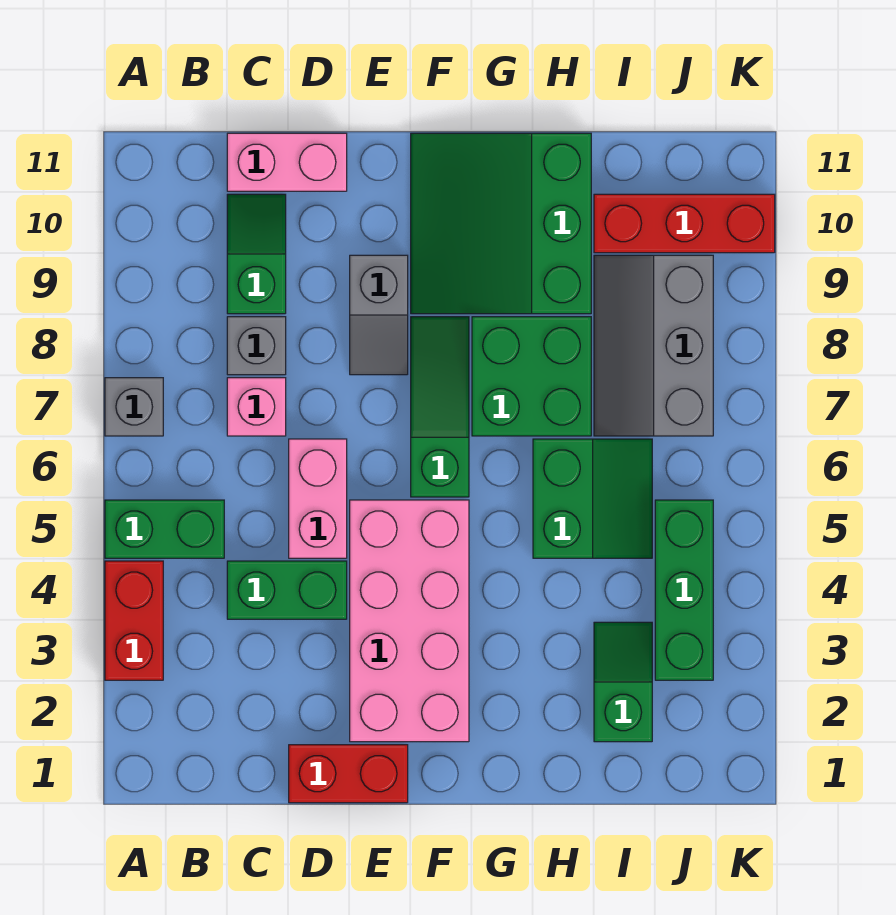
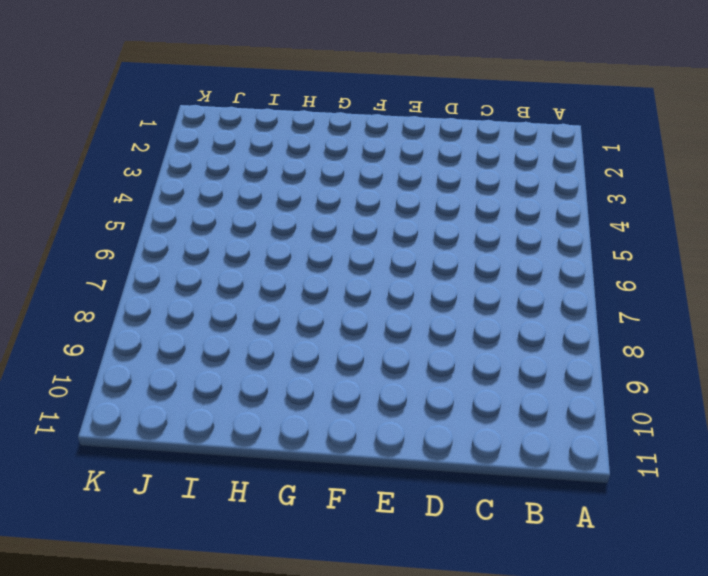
none -> red 1x2 brick [105,561,163,680]
none -> green 1x2 brick [105,500,224,558]
none -> grey 1x1 brick [105,378,163,436]

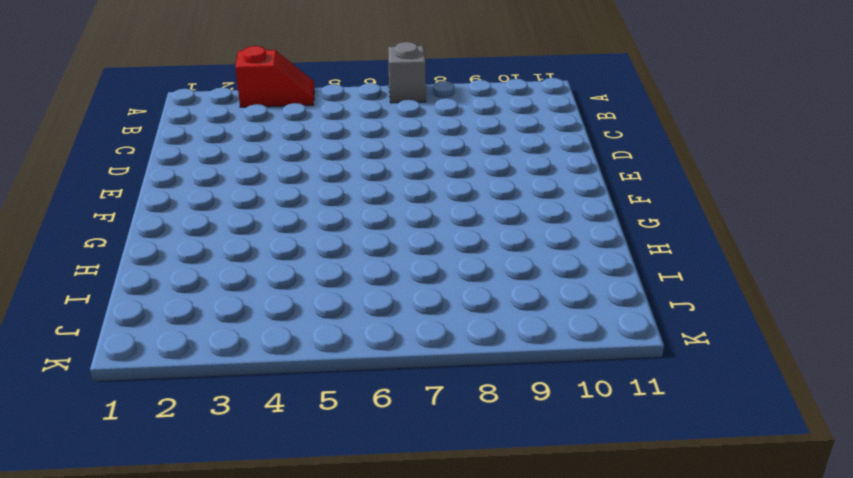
red 1x2 slope [235,46,314,107] -> red 1x2 brick [105,561,163,680]
none -> green 1x2 brick [105,500,224,558]
none -> green 1x2 brick [227,561,347,619]
none -> pink 1x1 brick [227,378,286,436]

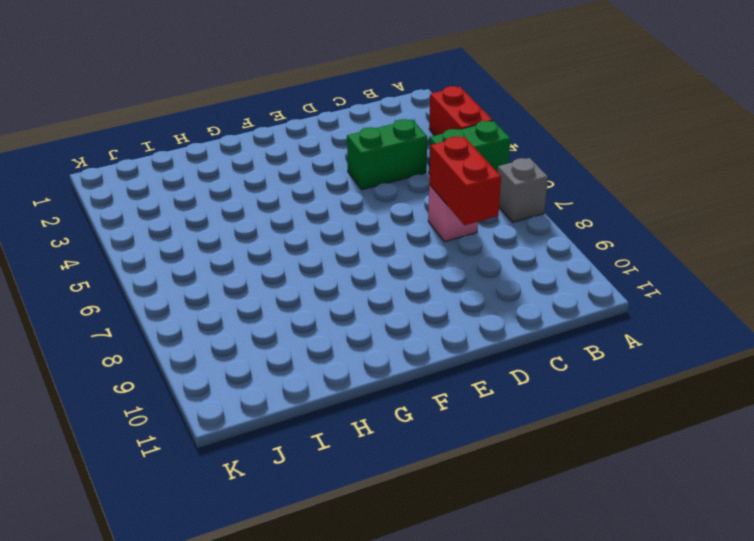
red 1x2 brick [429,137,501,225] -> red 1x2 brick turned to [289,745,408,803]
none -> grey 1x1 brick [227,317,286,375]
none -> green 1x2 slope [227,194,286,314]
none -> pink 1x2 brick [227,133,347,191]

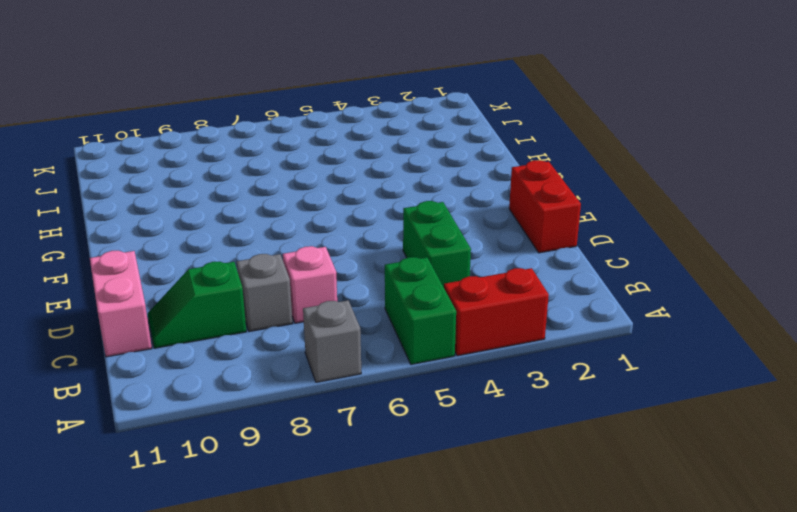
none -> pink 1x2 brick [289,439,347,558]
none -> pink 2x4 brick [350,500,469,742]
none -> grey 1x2 slope [350,255,408,375]

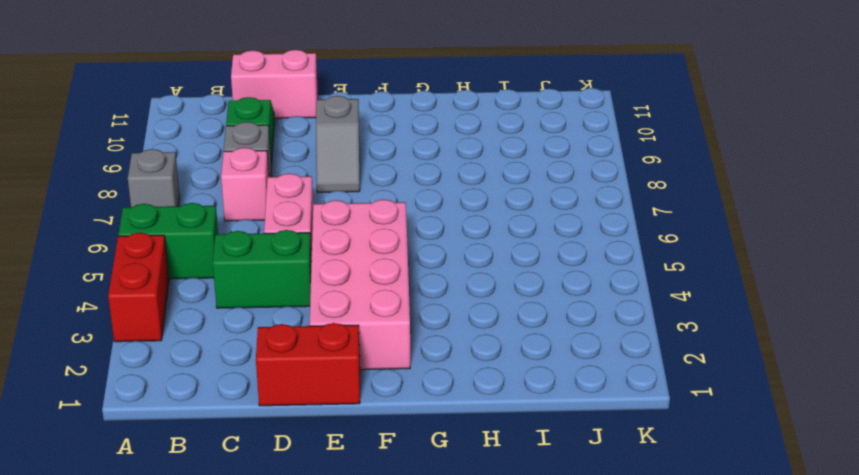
none -> green 1x3 slope [411,317,469,497]
none -> green 3x3 slope [411,133,591,314]
none -> green 2x2 brick [472,317,591,436]

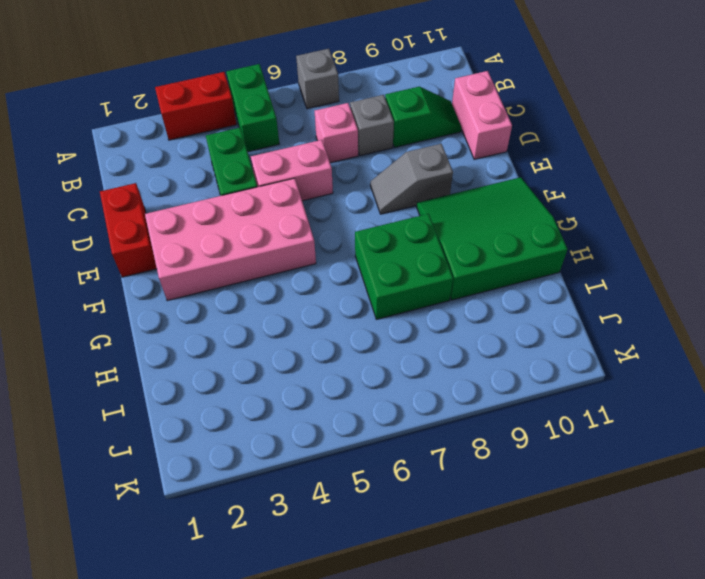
none -> green 1x3 slope [411,317,469,497]
none -> green 2x2 slope [533,439,652,558]
none -> green 1x2 slope [594,622,652,742]

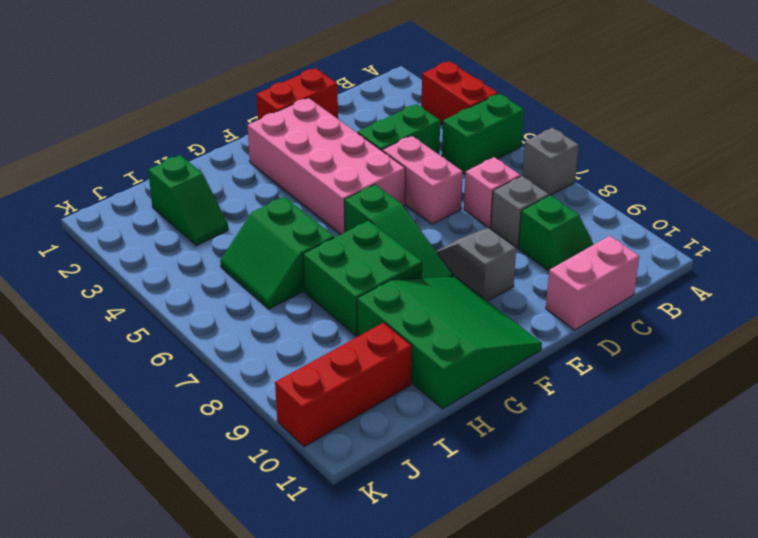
none -> grey 2x3 slope [594,255,713,436]
none -> green 1x3 brick [655,500,713,680]

